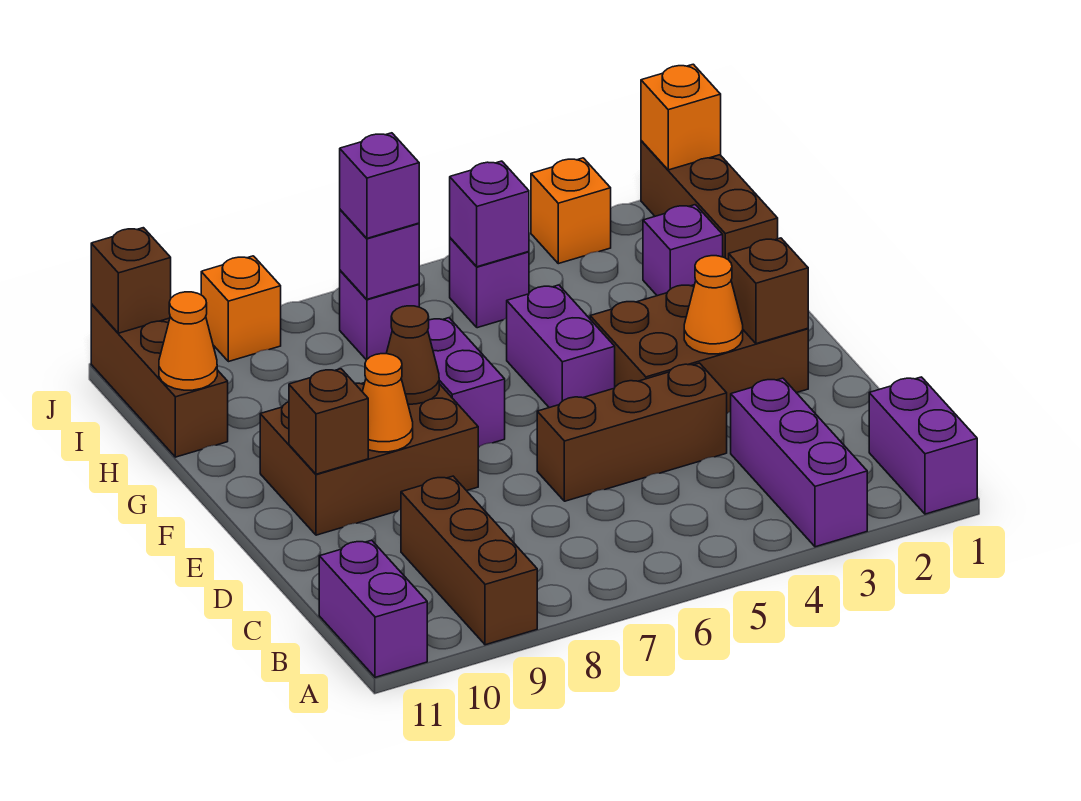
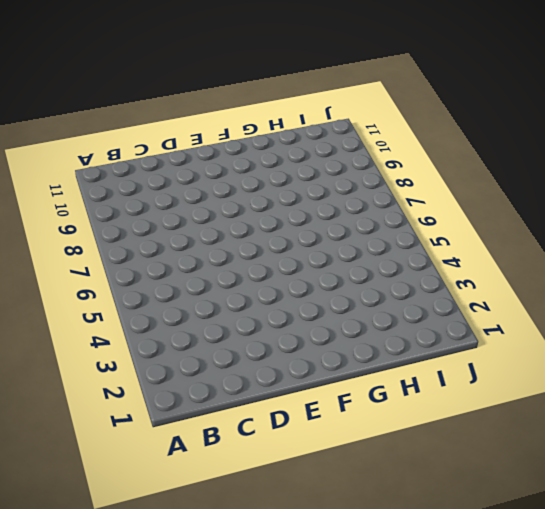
none -> purple 1x2 brick [869,377,977,514]
none -> purple 1x3 brick [731,378,867,547]
none -> brown 1x3 brick [401,476,537,645]

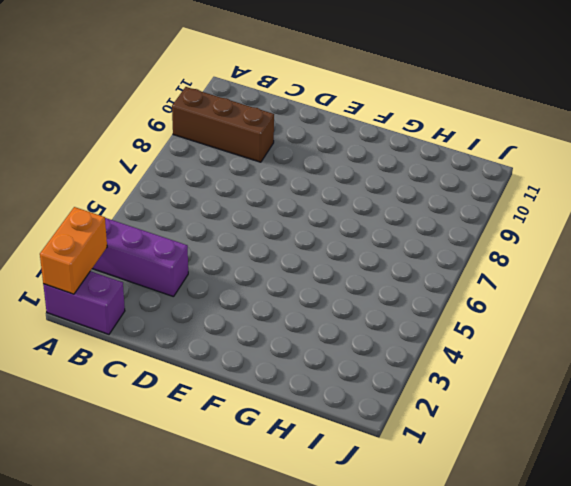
orange 1x2 brick [40,207,107,294] -> none
none -> purple 1x2 brick [319,540,427,677]
none -> brown 1x3 brick [537,363,727,501]
none -> brown 2x3 brick [590,285,808,413]

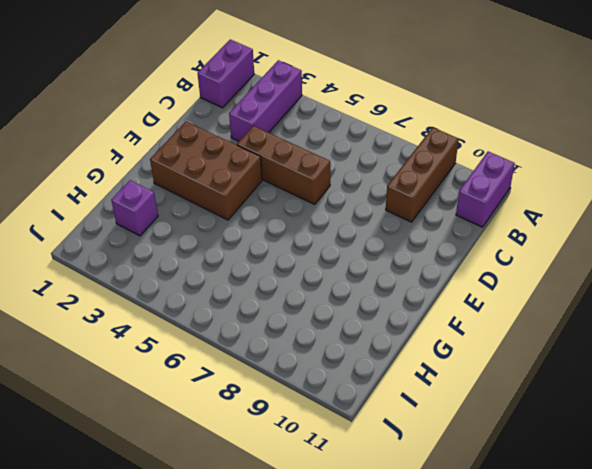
none -> brown 2x3 brick [260,383,478,535]
none -> purple 1x2 brick [507,285,615,408]
none -> purple 1x2 brick [428,318,505,447]

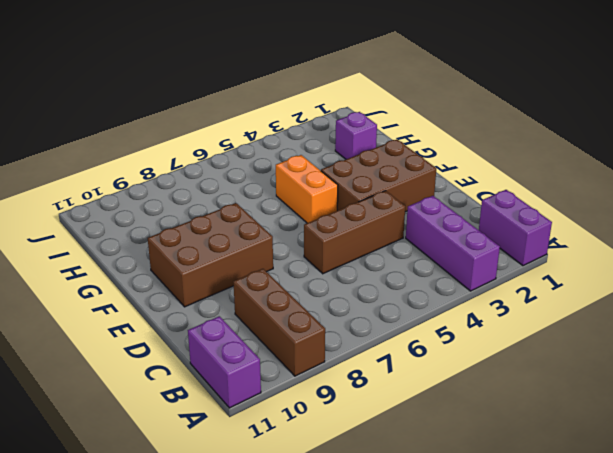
orange 1x2 brick [276,155,338,223] -> purple 1x2 brick [507,285,615,408]
none -> purple 1x2 brick [428,318,505,447]
none -> brown 1x3 brick [641,141,778,260]
none -> brown 1x3 brick [91,304,228,457]

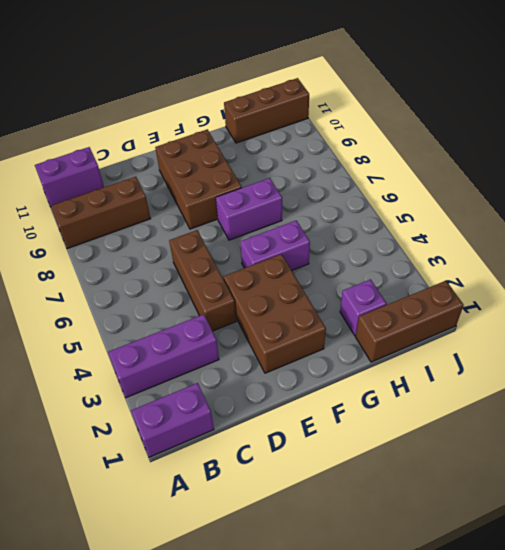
none -> purple 1x1 brick [450,238,529,328]
none -> purple 1x1 brick [340,270,419,360]
none -> orange 1x1 brick [531,158,611,264]

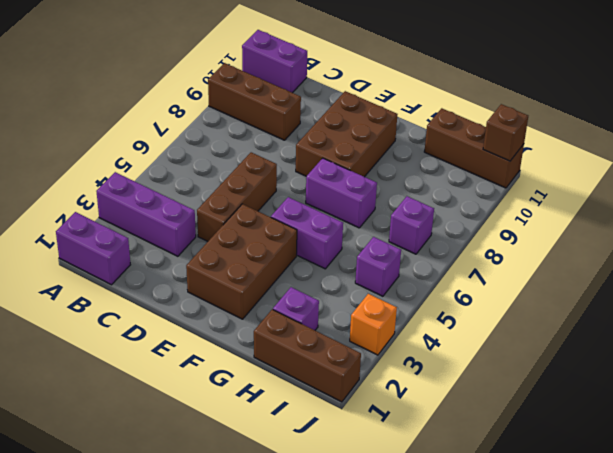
none -> orange 1x1 brick [201,256,281,362]
none -> brown 1x1 brick [729,238,808,344]
none -> orange 1x1 cone [684,256,743,354]

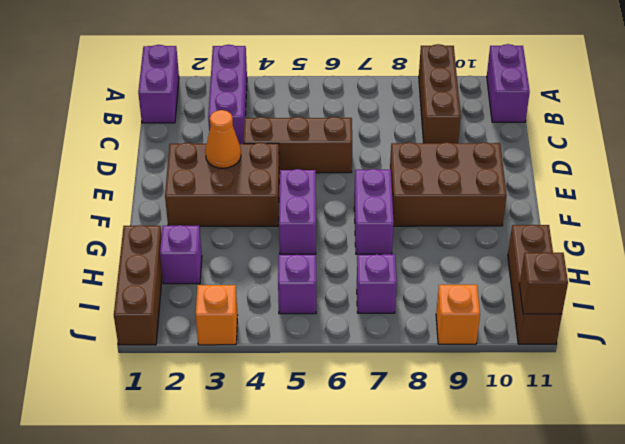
none -> brown 1x1 brick [729,238,808,344]
none -> orange 1x1 cone [362,354,413,452]
none -> brown 1x1 brick [289,369,368,474]

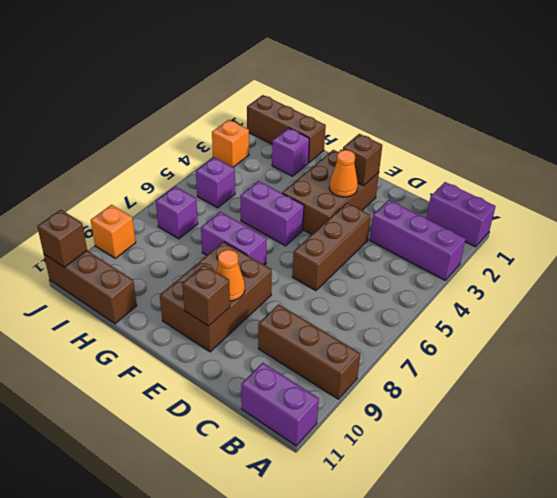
none -> brown 1x1 cone [386,306,439,404]
none -> orange 1x1 cone [159,292,217,390]
none -> purple 1x1 brick [450,161,529,267]

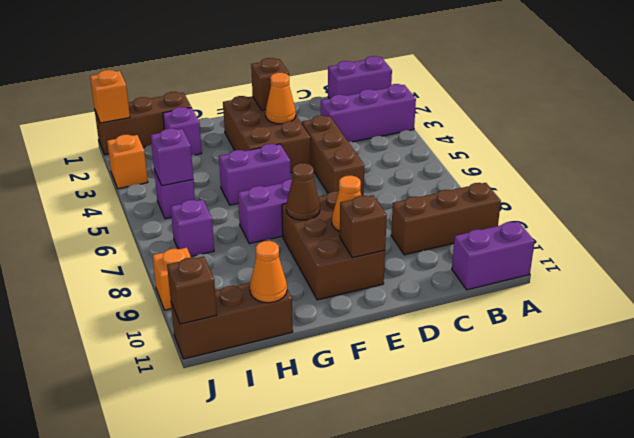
none -> purple 1x1 brick [340,210,419,299]
none -> purple 1x1 brick [340,133,419,238]

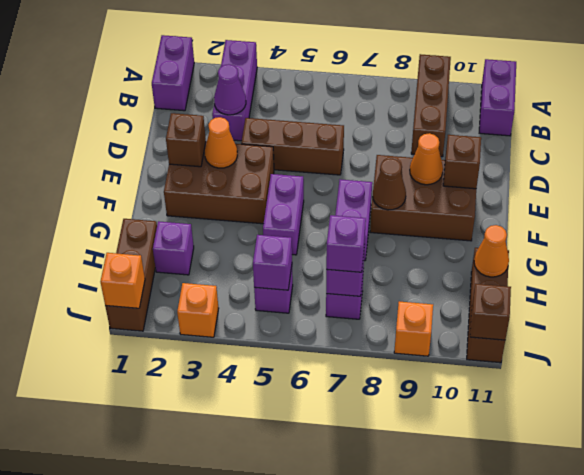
purple 1x1 cone [214,64,246,115] -> none

